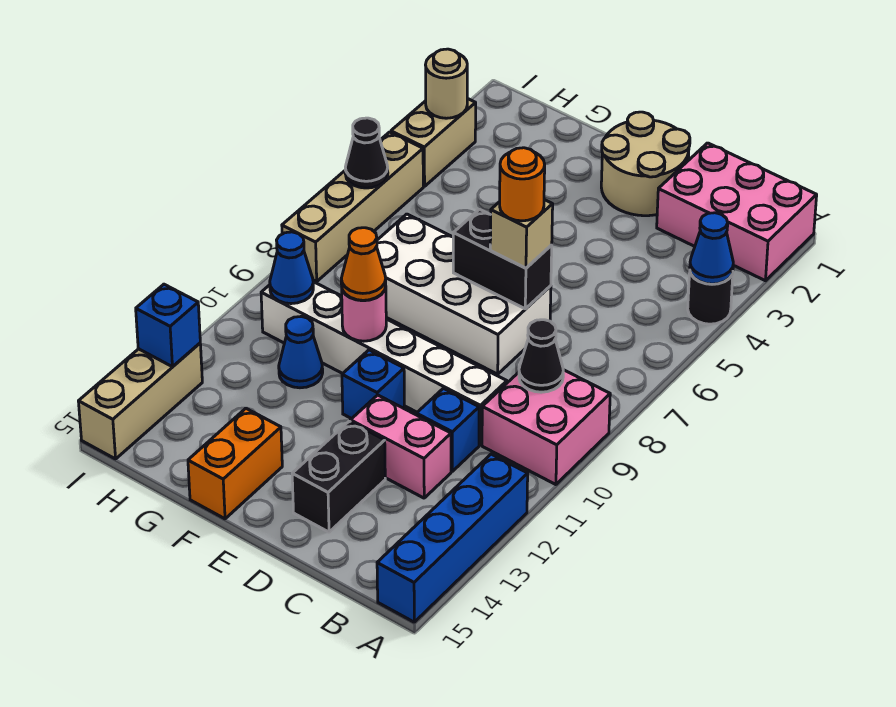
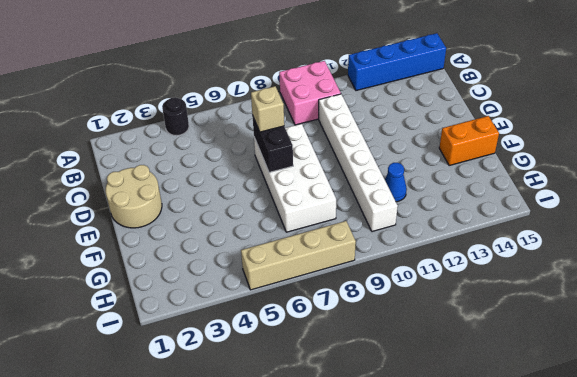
none -> pink 2x3 brick [657,143,817,281]
none -> blue 1x1 brick [416,388,479,471]
none -> pink 1x2 brick [350,395,451,498]

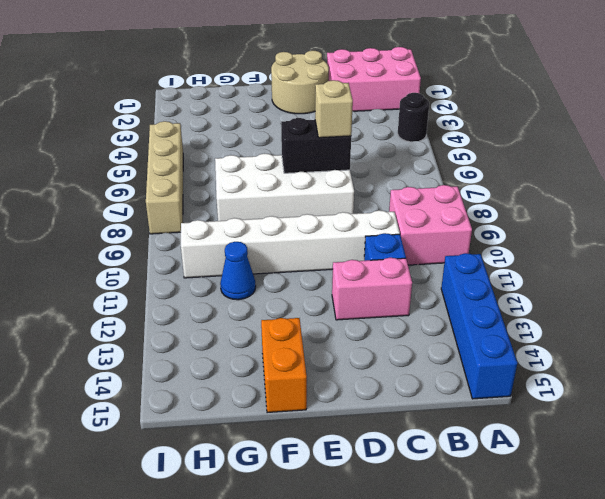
none -> black 1x2 brick [292,421,385,532]
none -> blue 1x1 brick [342,350,404,419]
none -> tan 1x2 brick [391,98,476,186]

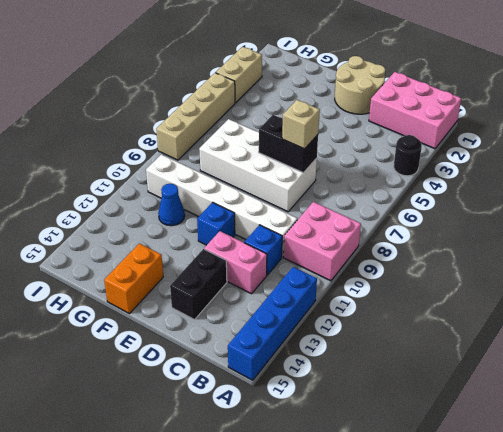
none -> tan 1x3 brick [78,343,202,459]
none -> blue 1x1 cone [690,213,733,284]
none -> black 1x1 cone [519,320,563,392]

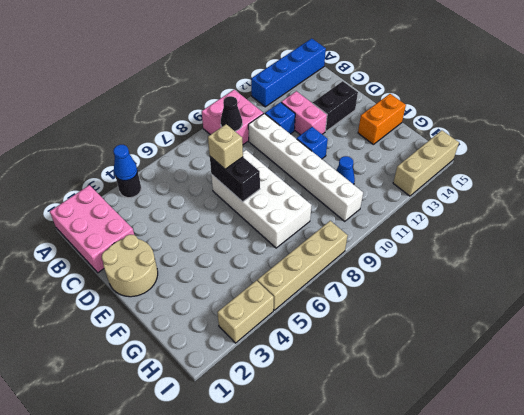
none -> pink 1x1 round brick [342,287,386,341]
none -> blue 1x1 cone [270,232,313,304]
none -> tan 1x1 round brick [426,49,467,118]

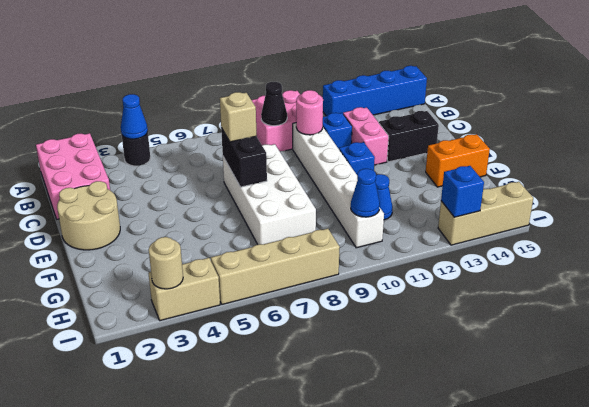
pink 1x1 round brick [296,90,323,135] -> pink 1x1 round brick moved to [342,287,386,341]
none -> black 1x1 cone [345,118,388,188]
none -> orange 1x1 cone [341,228,386,300]
none -> orange 1x1 round brick [500,148,545,221]

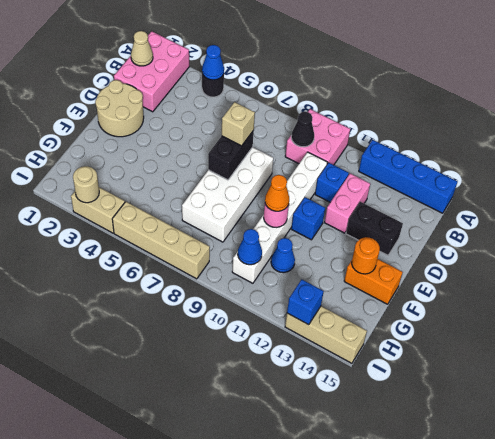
tan 1x1 cone [131,31,153,66] -> none
orange 1x1 round brick [352,237,380,274] -> orange 1x1 round brick moved to [500,148,545,221]
none -> black 1x1 cone [345,118,388,188]

